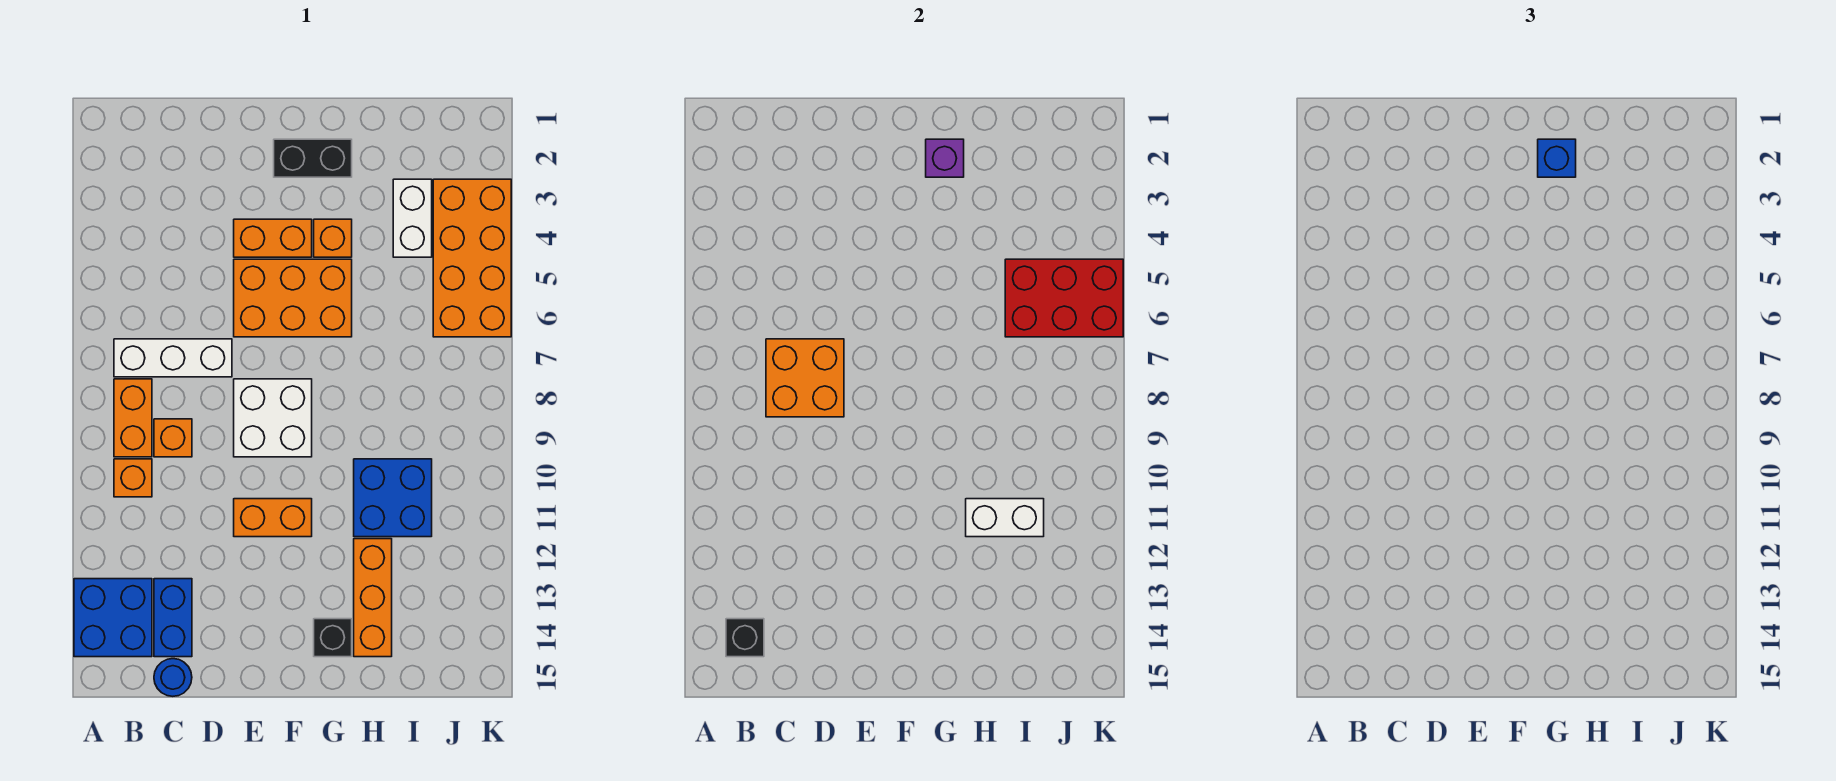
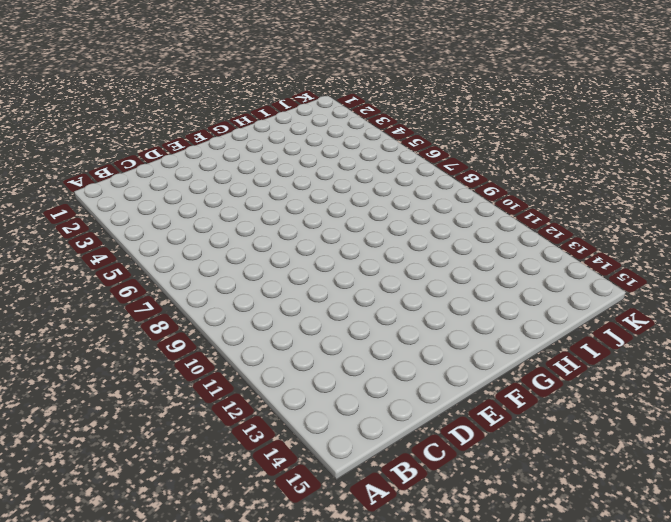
none -> blue 2x2 brick [74,579,152,657]
none -> white 1x3 brick [114,339,232,377]
none -> orange 1x2 brick [114,379,152,457]

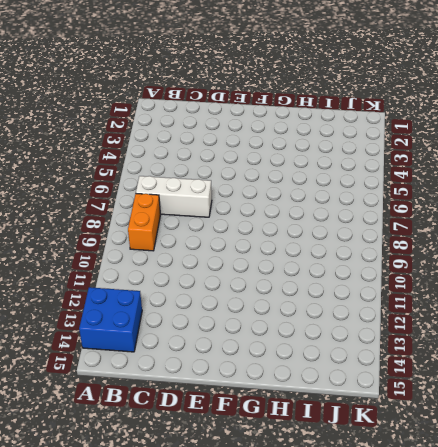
none -> orange 1x1 brick [114,459,152,497]
none -> orange 1x1 brick [154,419,192,457]
none -> blue 1x2 brick [154,579,192,657]

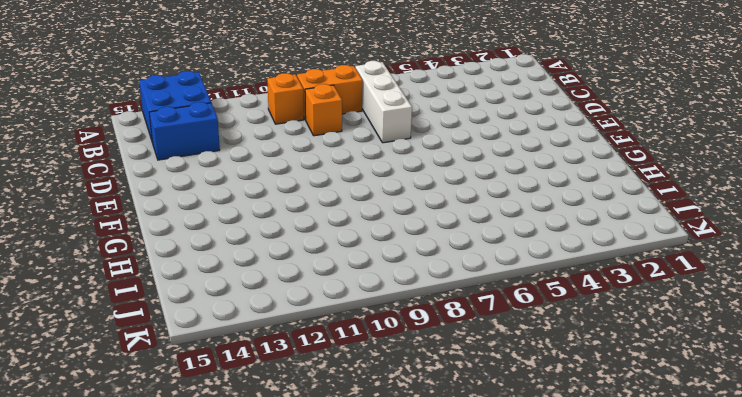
none -> blue 1x1 round brick [154,659,192,696]
none -> orange 1x2 brick [234,219,312,257]
none -> orange 2x3 brick [234,259,352,337]

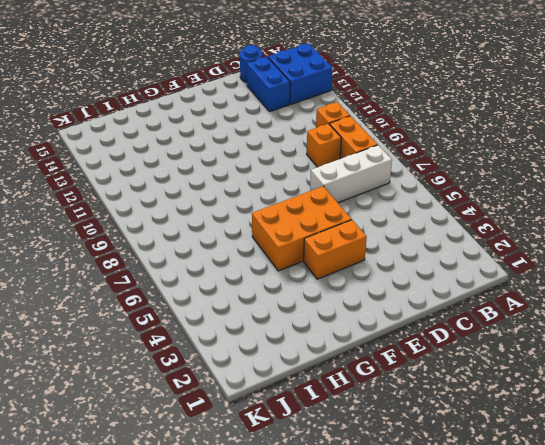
none -> white 2x2 brick [234,379,312,457]
none -> orange 1x2 brick [234,499,312,537]
none -> black 1x2 brick [274,139,352,177]

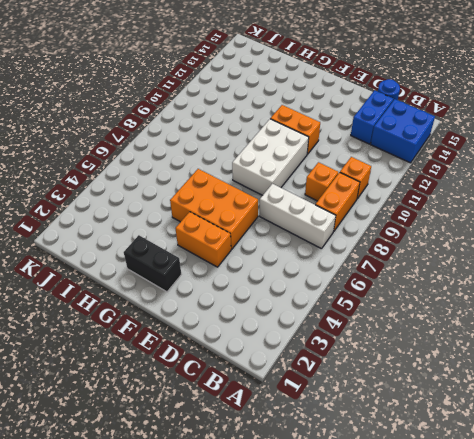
white 2x3 brick [232,119,309,195] -> white 2x2 brick [234,379,312,457]
none -> orange 1x1 brick [314,219,352,257]
none -> black 1x1 brick [314,619,352,657]
none -> blue 2x2 brick [354,459,432,537]

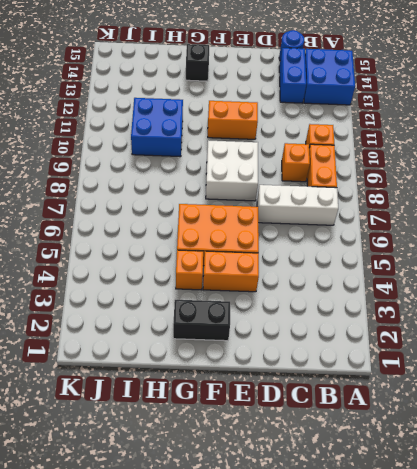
none -> orange 1x3 brick [354,539,392,657]
none -> white 1x2 brick [393,179,432,257]
none -> orange 2x4 brick [433,179,511,337]

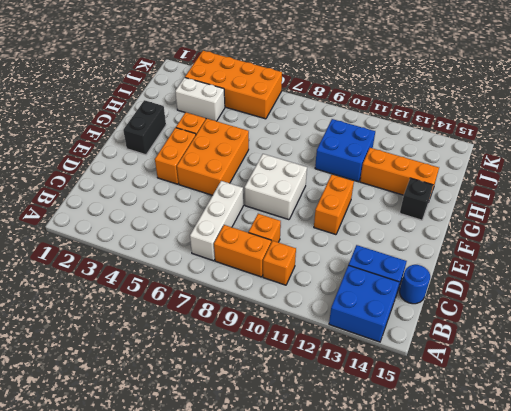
none -> black 1x1 brick [726,619,764,657]
none -> orange 2x2 brick [766,339,844,417]
none -> purple 1x1 brick [926,139,964,177]

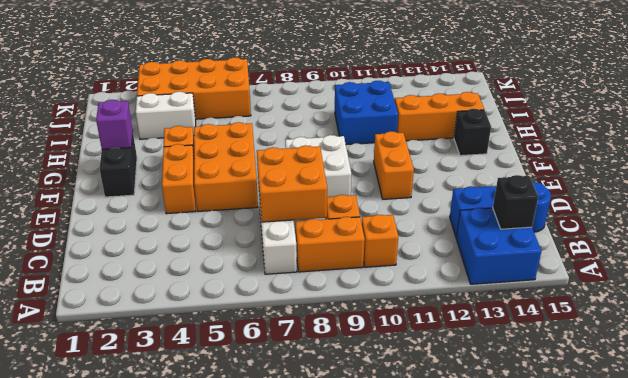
none -> white 1x2 brick [966,499,1044,537]
none -> red 2x3 brick [1005,259,1123,337]
none -> blue 1x1 brick [1538,139,1576,177]

